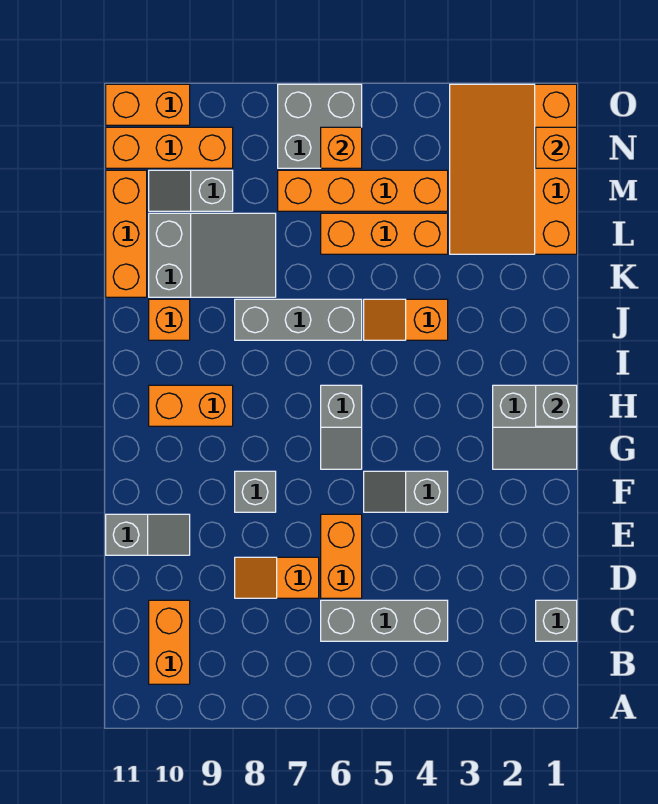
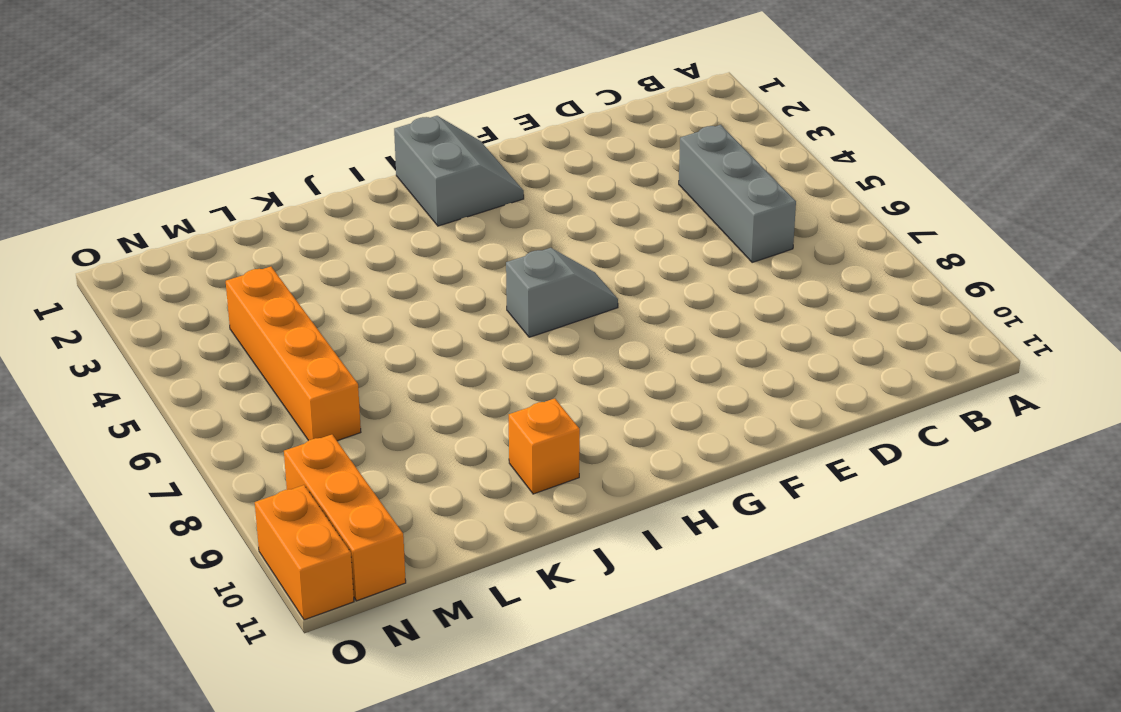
none -> orange 1x2 brick [149,600,190,684]
none -> grey 1x1 brick [536,600,577,641]
none -> orange 1x2 brick [321,514,362,598]

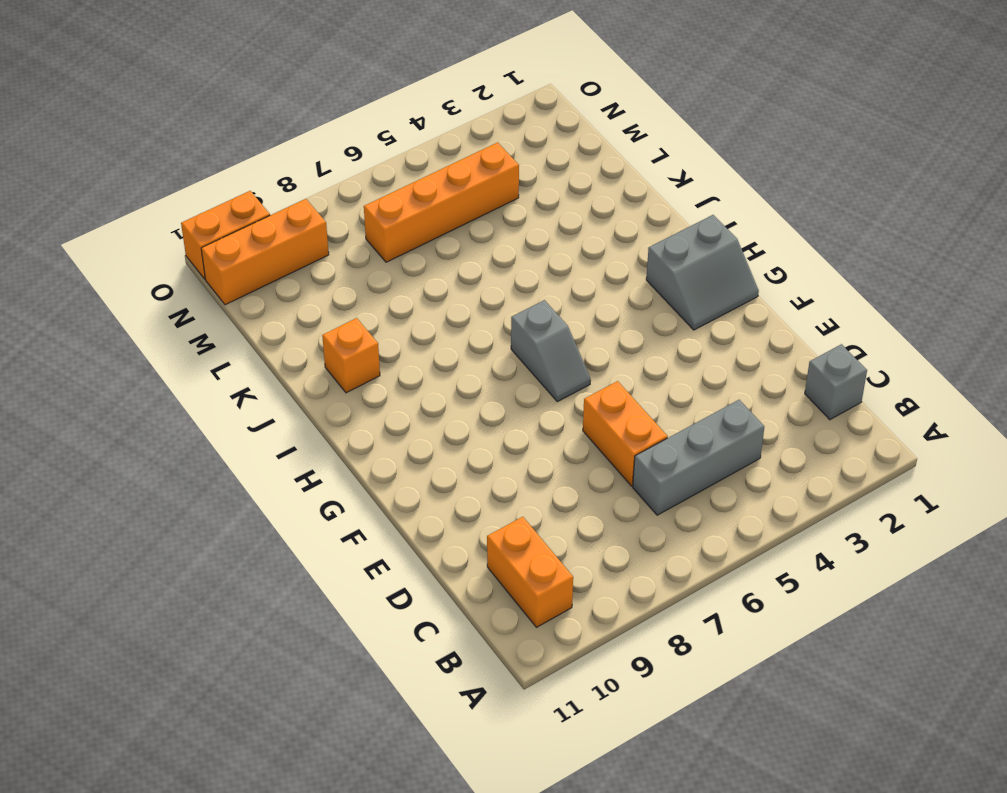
none -> orange 1x2 slope [235,557,319,598]
none -> grey 1x2 slope [106,514,190,555]
none -> grey 1x2 slope [364,471,448,512]

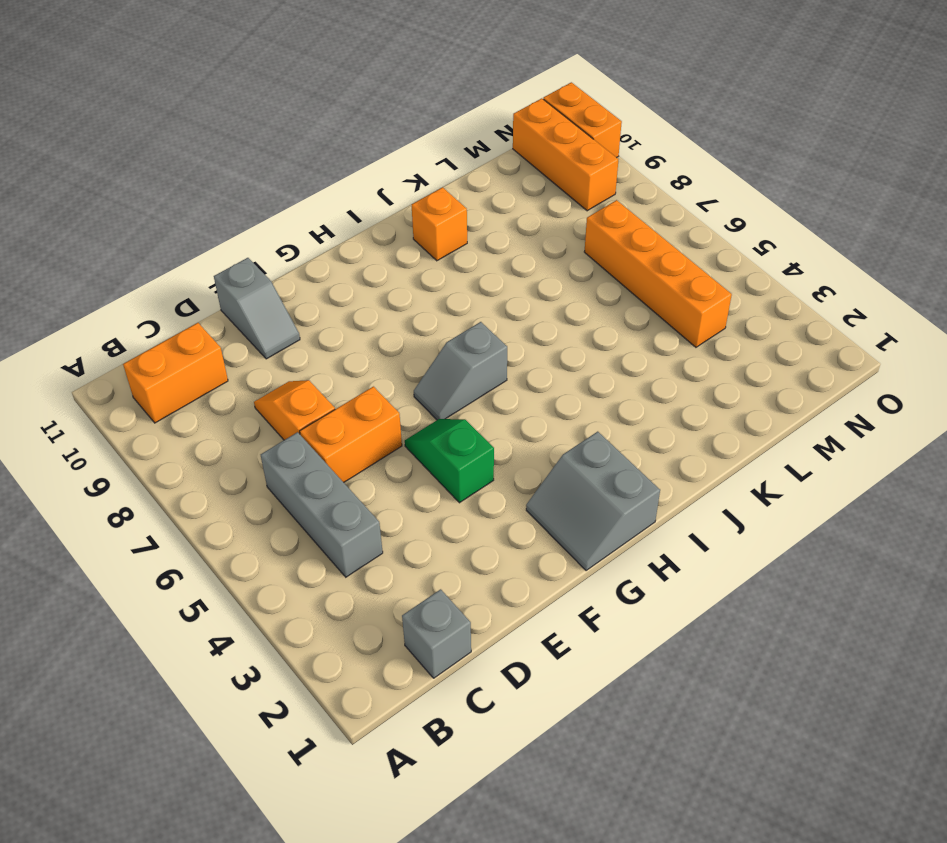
green 1x2 slope [405,419,494,503] -> grey 1x2 slope [364,471,448,512]
none -> grey 1x1 brick [235,471,276,512]
none -> orange 1x2 brick [149,385,233,426]
none -> orange 1x2 slope [364,299,448,340]

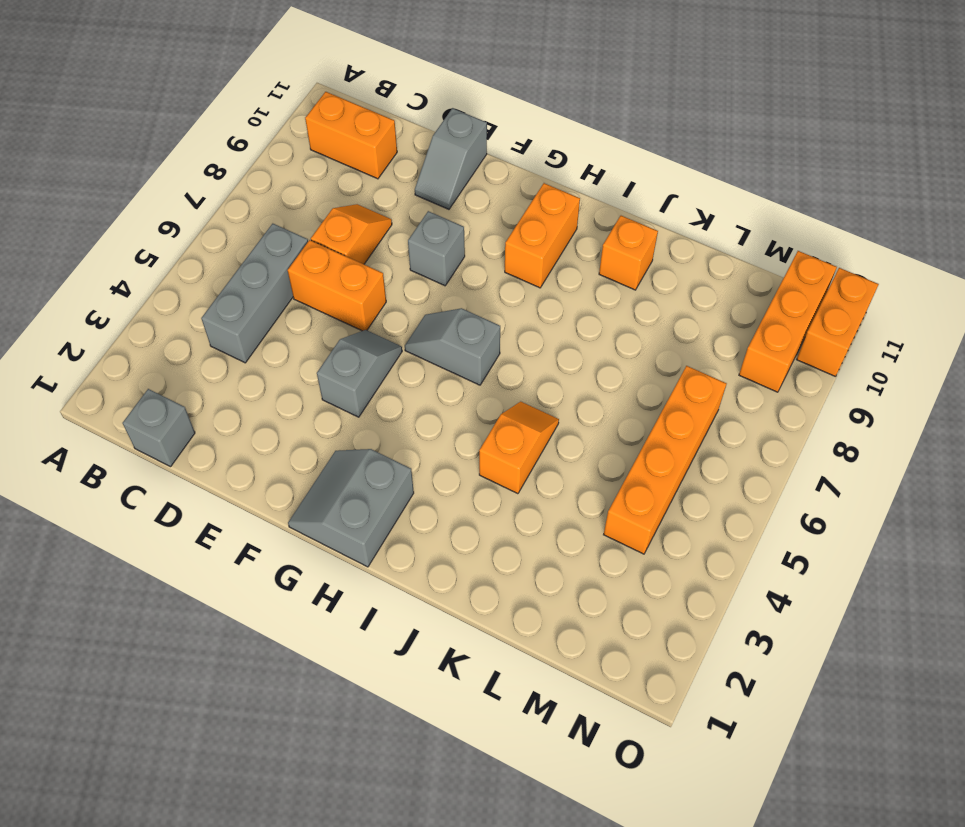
none -> grey 1x3 brick [235,299,362,340]
none -> grey 2x3 slope [149,213,276,297]
none -> orange 1x3 brick [106,170,147,297]

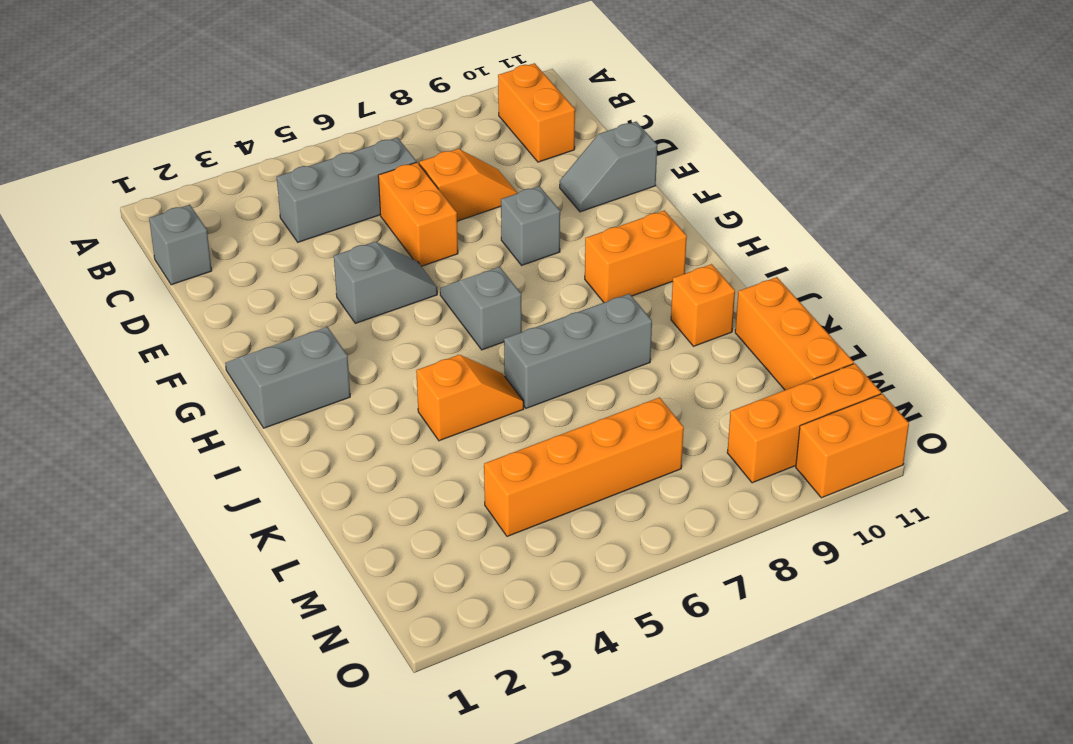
none -> grey 2x3 slope [149,213,276,297]
none -> orange 3x4 slope [450,84,577,254]
none -> orange 1x3 brick [321,213,448,254]

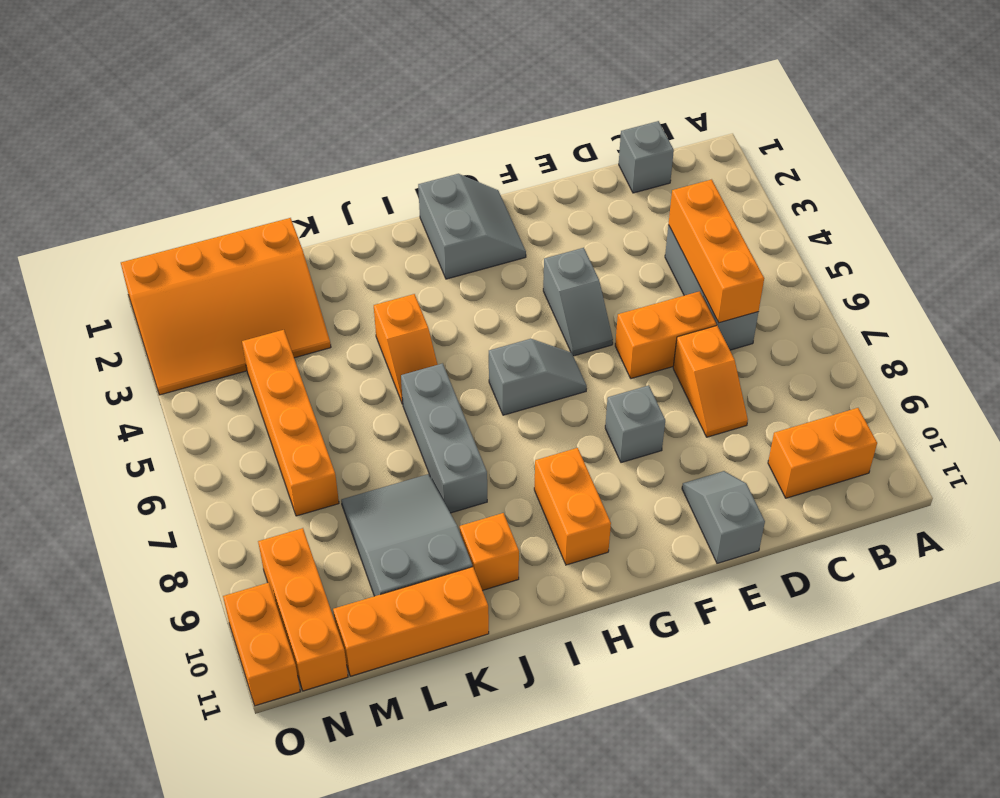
orange 1x3 brick [669,179,764,323] -> orange 1x3 brick moved to [321,213,448,254]
none -> grey 1x2 slope [149,170,233,211]
none -> grey 2x2 brick [278,84,362,168]
none -> grey 1x1 brick [536,385,577,426]

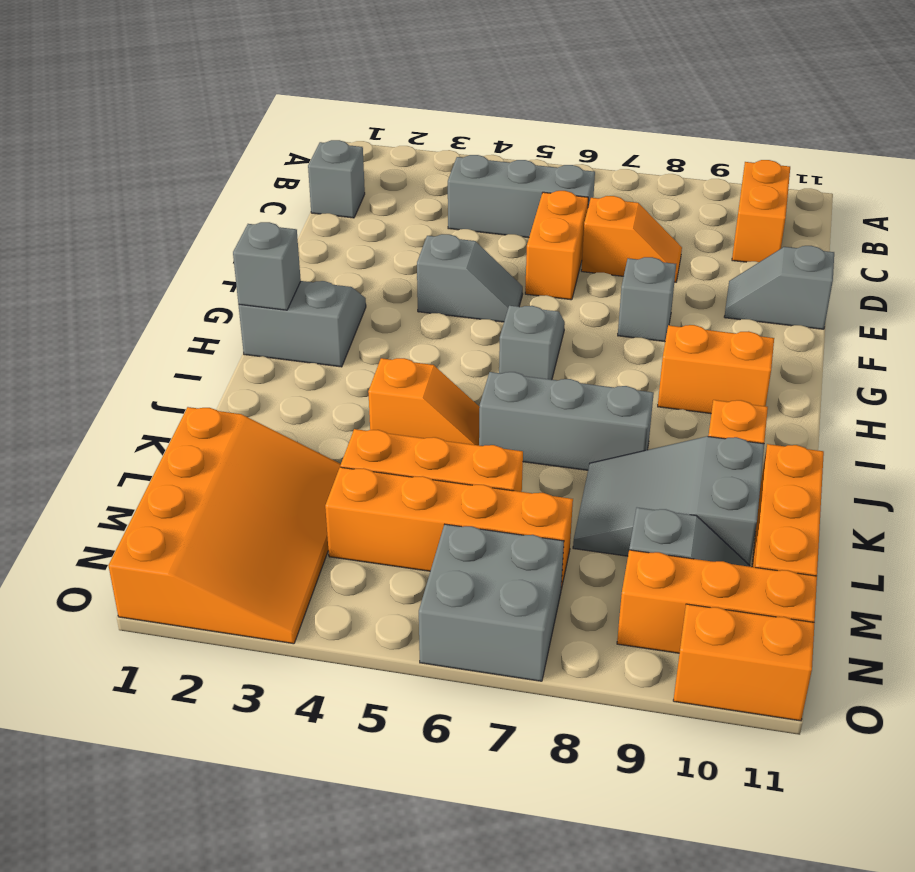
none -> orange 1x1 brick [536,127,577,168]
none -> orange 1x1 brick [321,127,362,168]

